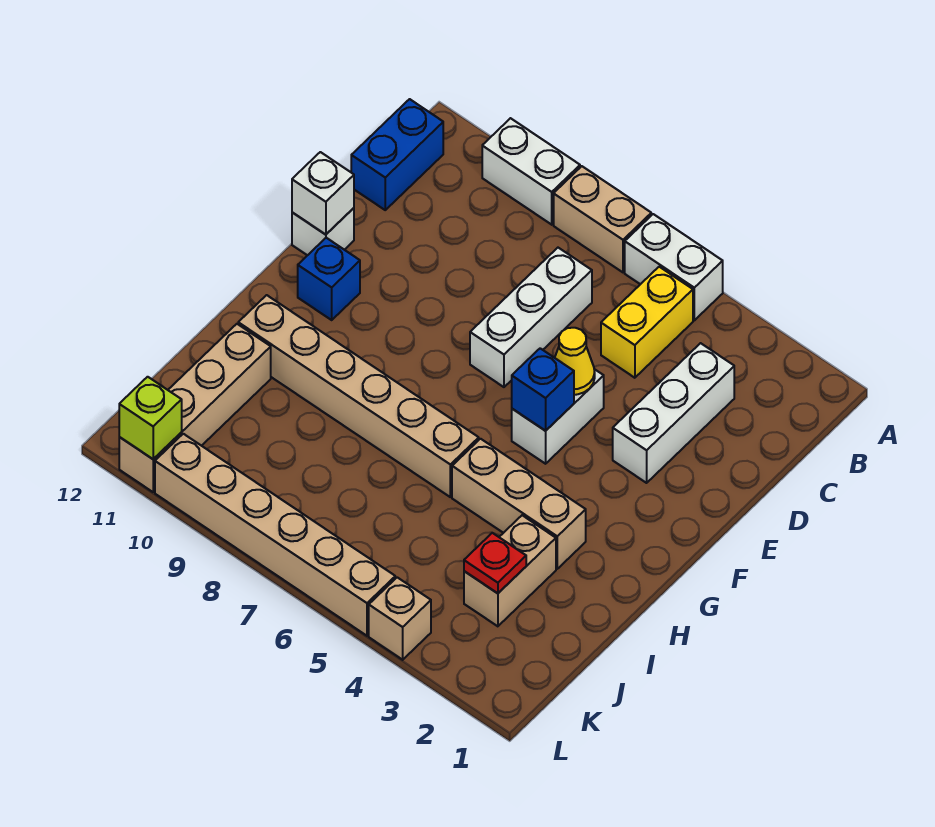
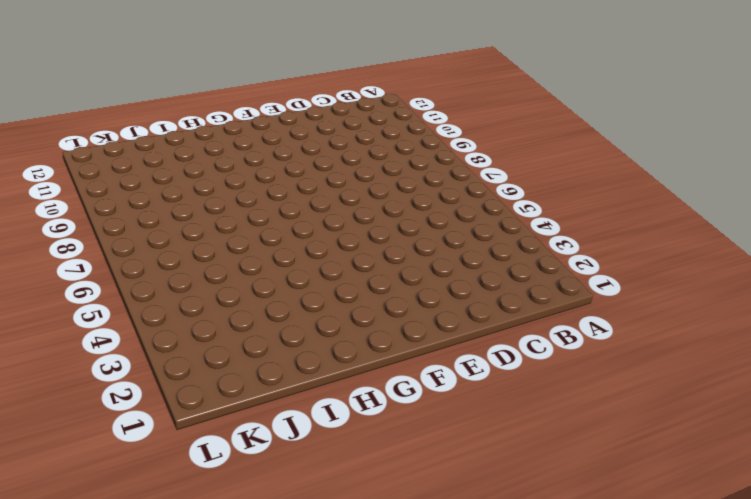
none -> white 1x2 brick [625,214,723,320]
none -> tan 1x2 brick [554,166,651,272]
none -> white 1x2 brick [482,118,580,225]

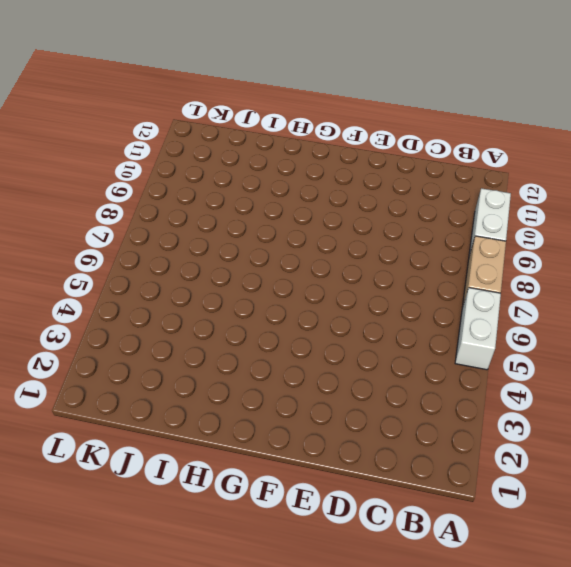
none -> yellow 1x2 brick [601,267,693,378]
none -> blue 1x2 brick [351,99,443,210]
none -> white 1x3 brick [613,343,734,483]

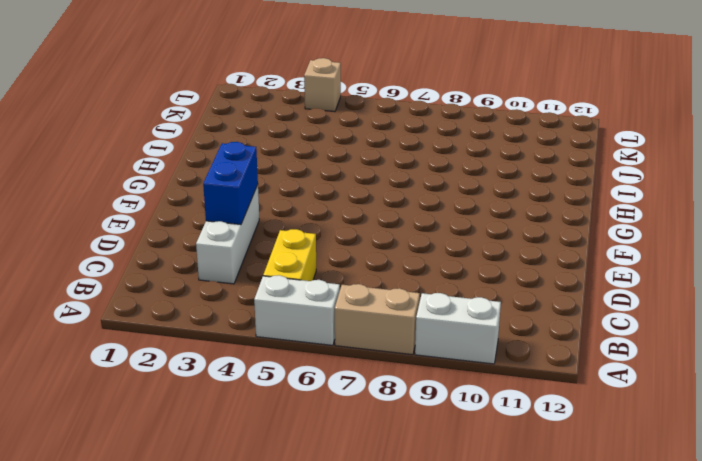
blue 1x2 brick [203,142,258,225] -> blue 1x2 brick moved to [351,99,443,210]
none -> white 1x3 brick [470,248,592,387]
none -> white 1x2 brick [512,369,604,464]
none -> white 1x1 brick [292,208,354,255]

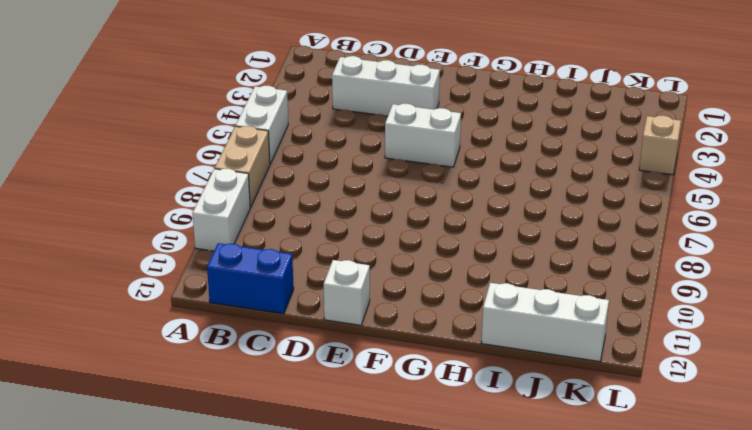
white 1x3 brick [481,283,609,362] -> white 1x3 brick moved to [470,248,592,387]
none -> yellow 1x2 brick [601,267,693,378]
none -> blue 1x1 brick [298,238,360,320]
none -> tan 1x3 brick [452,439,586,569]

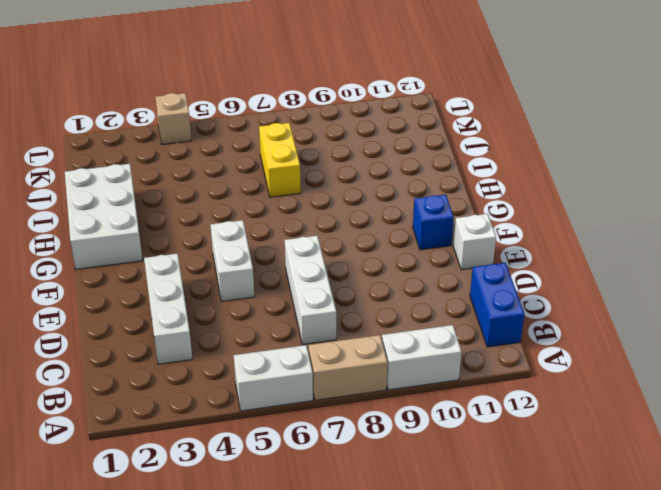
white 2x3 brick [65,164,143,269] -> none
yellow 1x2 brick [259,123,301,197] -> yellow 1x2 brick moved to [601,267,693,378]
none -> tan 1x3 brick [452,439,586,569]
none -> tan 1x6 brick [238,295,479,497]
none -> tan 1x2 brick [464,515,556,626]

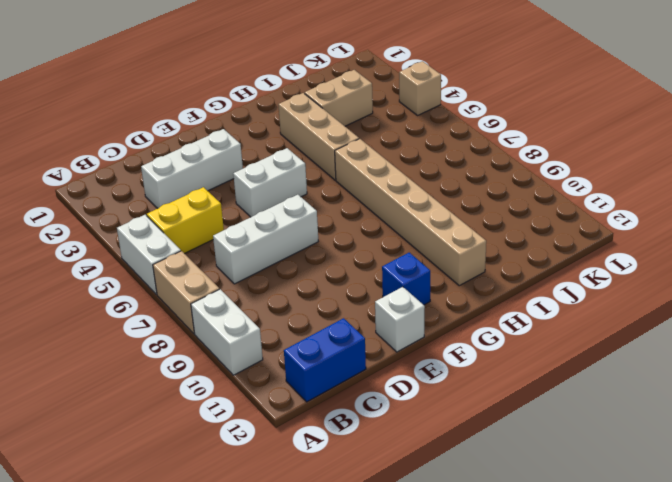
none -> tan 1x4 brick [119,324,271,492]
none -> tan 1x6 brick [155,434,395,636]
none -> yellow 1x1 cone [555,328,595,395]

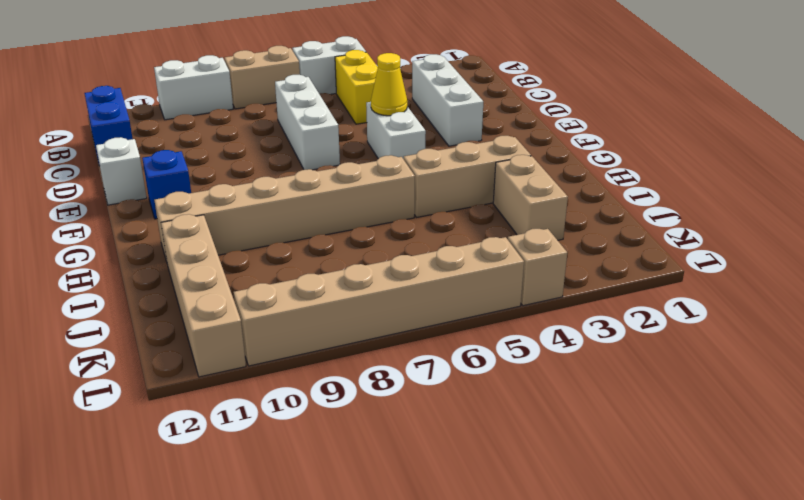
none -> white 1x1 brick [292,152,354,235]
none -> blue 1x1 brick [512,348,574,431]
none -> red 1x1 plate [464,533,526,593]

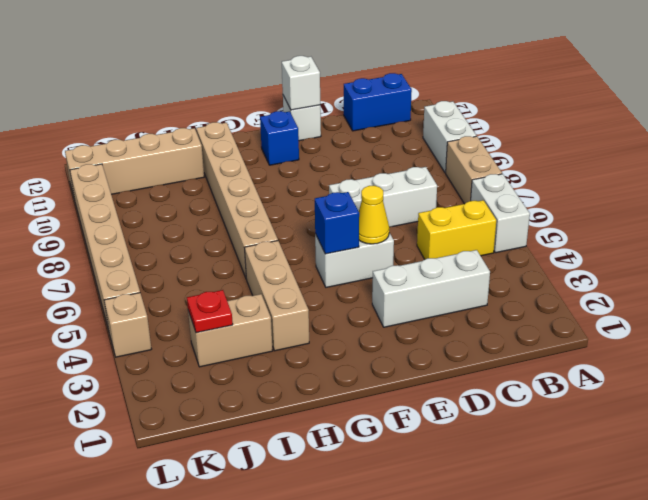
none -> lime 1x1 brick [119,377,182,459]

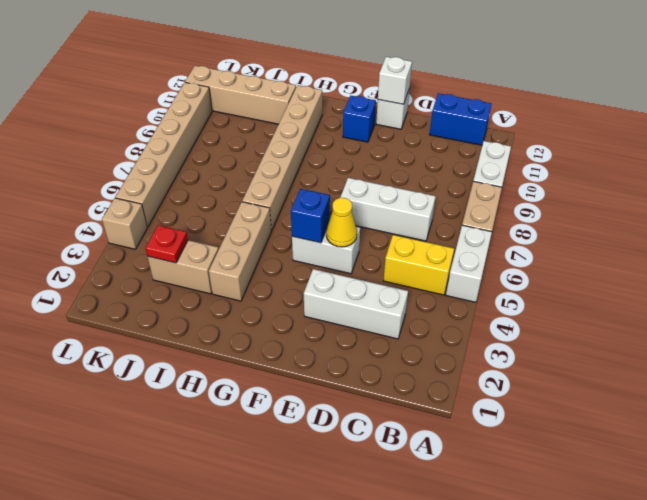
none -> lime 1x1 brick [119,377,182,459]

